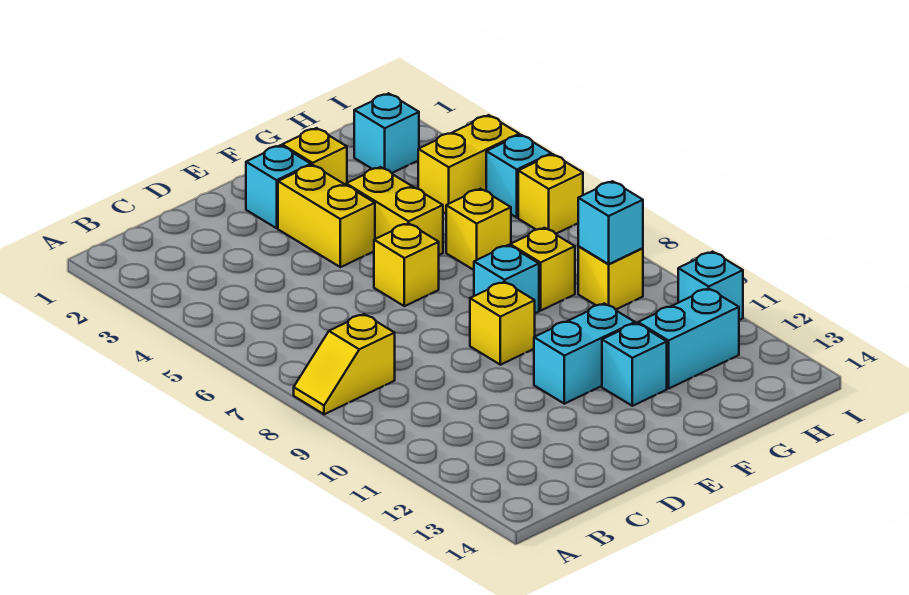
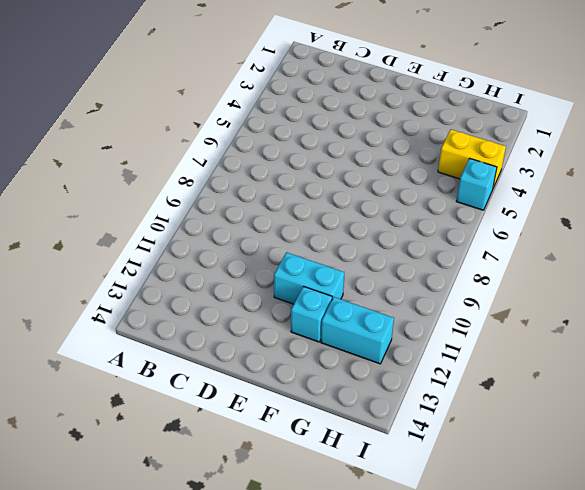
none -> yellow 1x2 slope [294,314,395,414]
none -> cyan 1x1 brick [246,145,311,228]
none -> yellow 1x2 brick [278,165,375,267]

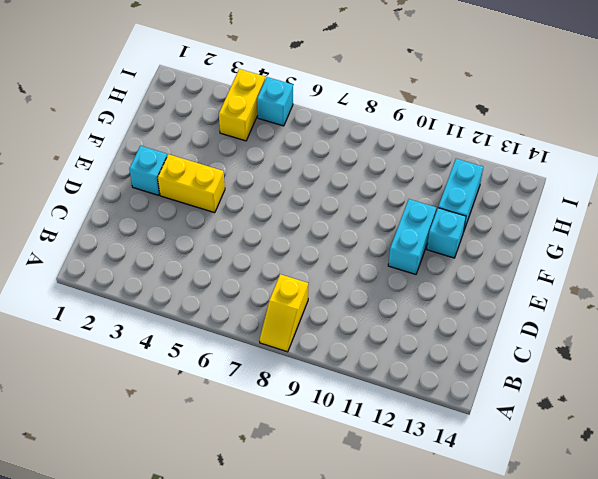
none -> yellow 1x1 brick [374,223,439,306]
none -> yellow 1x1 brick [470,282,535,365]
none -> yellow 1x1 brick [282,128,347,185]

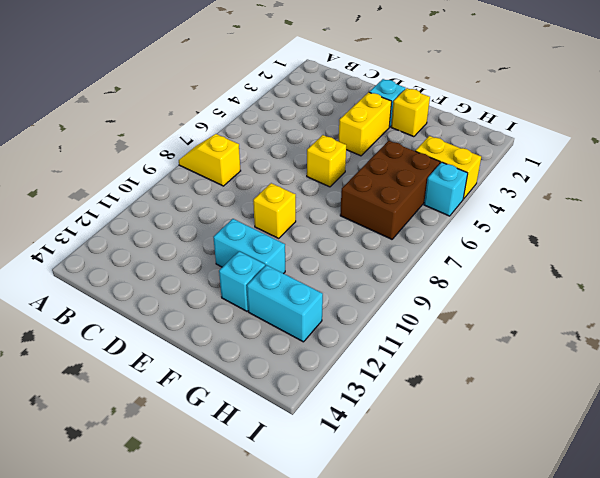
brown 2x3 brick [340,141,440,239] -> yellow 1x1 brick [446,189,511,270]
none -> yellow 1x2 brick [346,167,443,255]
none -> cyan 1x1 brick [474,245,539,313]
none -> yellow 1x1 brick [510,228,575,311]

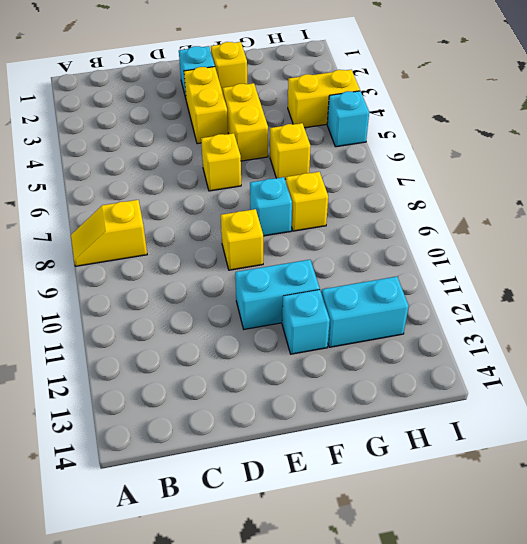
none -> cyan 1x1 brick [354,93,419,173]
none -> yellow 1x1 brick [578,246,643,310]
none -> yellow 1x1 brick [518,154,583,234]

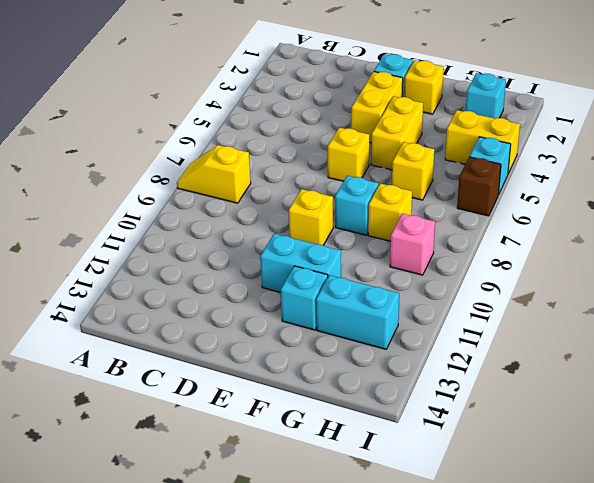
pink 1x1 brick [390,214,435,275] -> yellow 1x1 brick [578,246,643,310]
brown 1x1 brick [457,157,501,216] -> yellow 1x1 brick [518,154,583,234]
none -> cyan 1x1 brick [678,252,743,320]
none -> cyan 1x1 brick [578,181,643,264]

